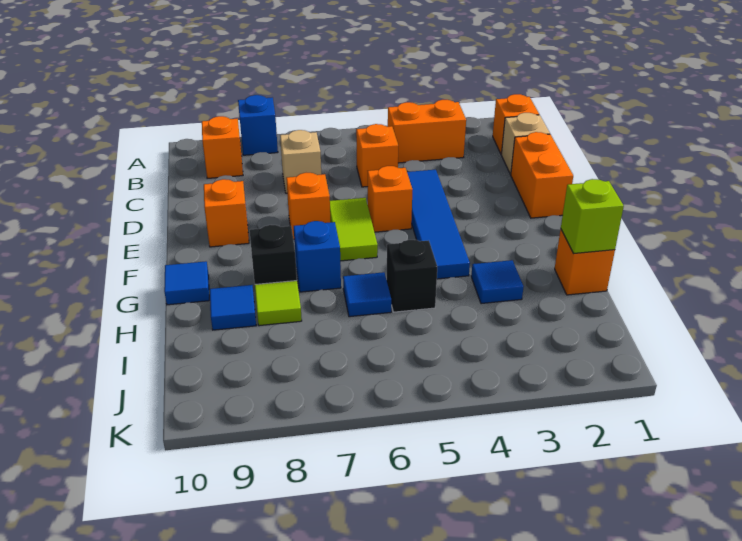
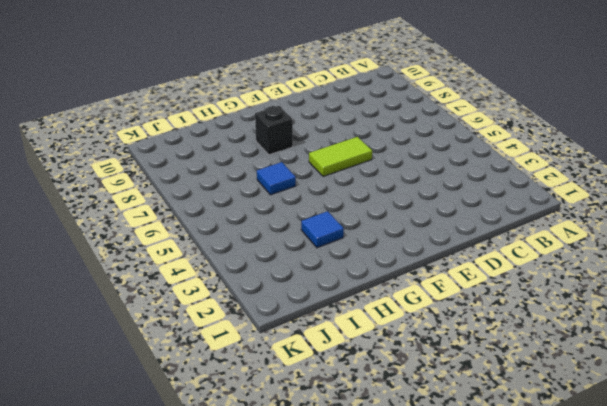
none -> blue 1x1 brick [238,95,278,155]
none -> orange 1x1 brick [493,94,539,154]
none -> orange 1x2 brick [388,100,466,163]

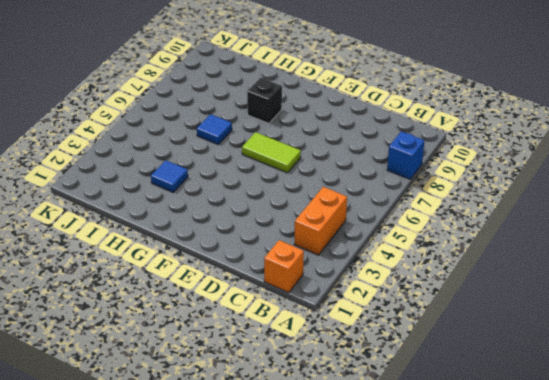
none -> orange 1x1 brick [202,116,243,178]
none -> tan 1x1 brick [501,113,550,174]
none -> orange 1x1 brick [356,124,398,187]

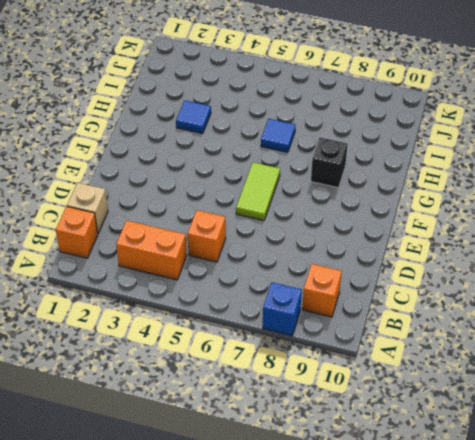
none -> tan 1x1 brick [280,130,321,193]
none -> orange 1x2 brick [511,132,573,218]
none -> blue 1x4 tile [407,170,470,279]

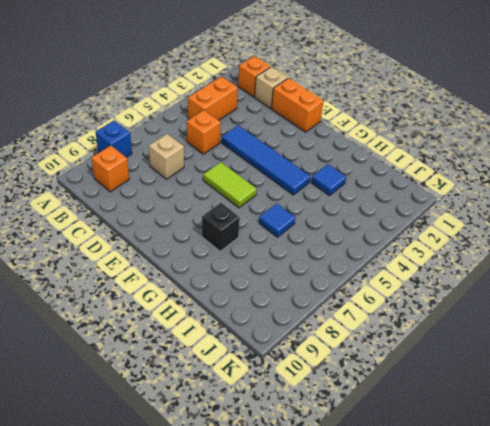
none -> orange 1x1 brick [368,166,412,232]
none -> orange 1x1 brick [286,173,330,239]
none -> orange 1x1 brick [204,179,249,247]

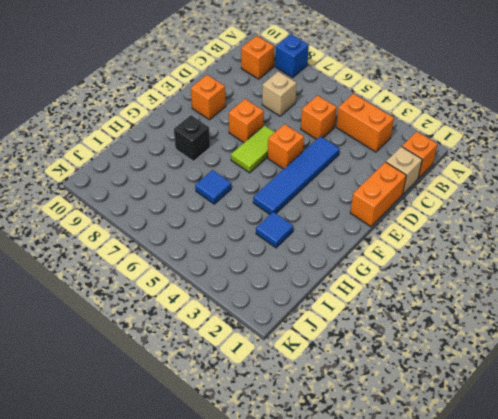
none -> blue 1x1 brick [294,221,341,292]
none -> blue 1x1 tile [164,261,209,305]
none -> orange 1x1 brick [555,229,615,295]

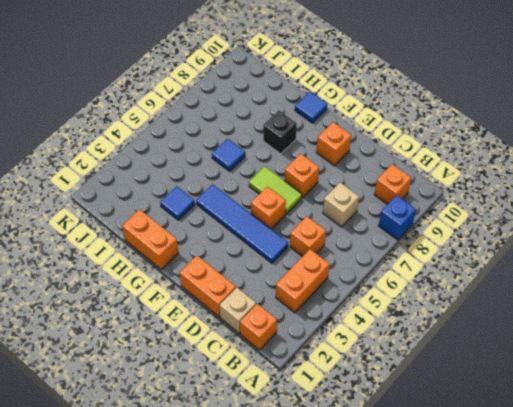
orange 1x2 brick [122,209,178,270] -> orange 1x1 brick [555,229,615,295]
none -> blue 1x1 brick [294,221,341,292]
none -> black 1x1 brick [387,240,437,312]
none -> lime 1x1 tile [255,281,302,326]

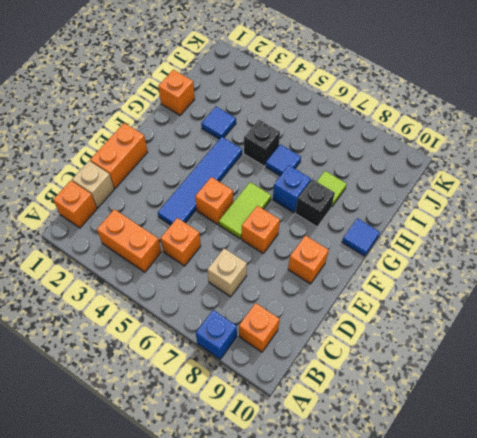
none -> blue 1x1 tile [210,285,256,330]
none -> lime 1x1 brick [561,179,624,253]

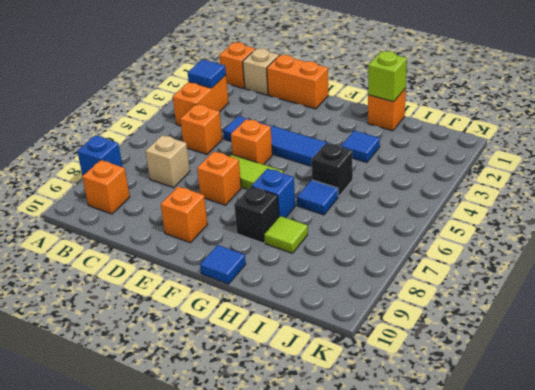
blue 1x1 tile [188,59,226,88] -> blue 1x1 tile moved to [210,285,256,330]

